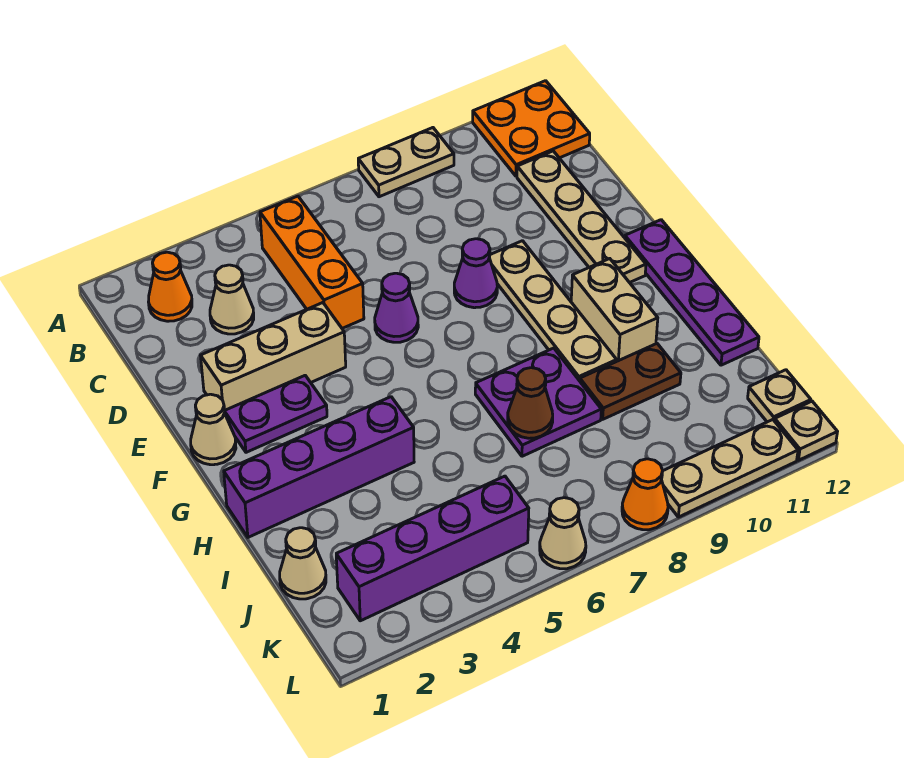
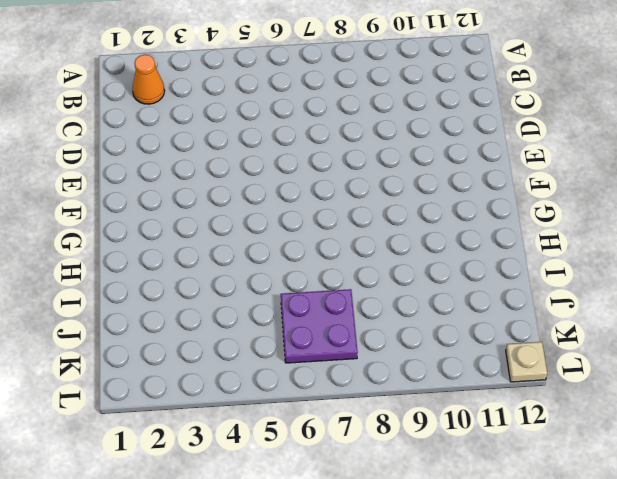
purple 2x2 plate [281,289,358,363] -> purple 2x2 plate moved to [475,348,601,456]
none -> tan 1x2 plate [358,128,454,197]
none -> orange 2x2 plate [473,81,590,176]
none -> orange 1x3 brick [260,196,364,328]

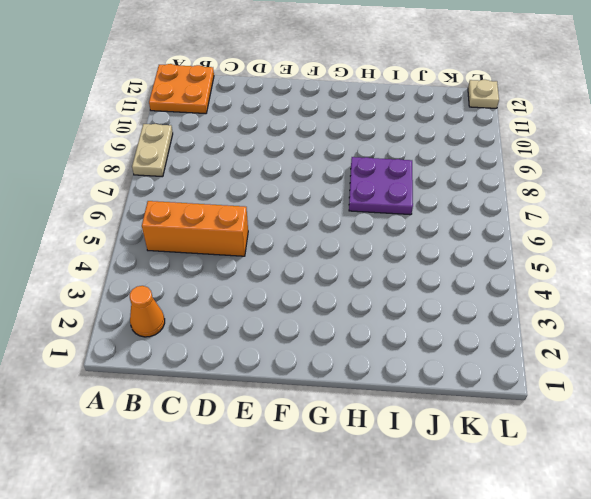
none -> tan 1x1 cone [210,265,254,334]
none -> tan 1x4 plate [517,151,646,283]
none -> tan 1x3 brick [201,303,346,410]

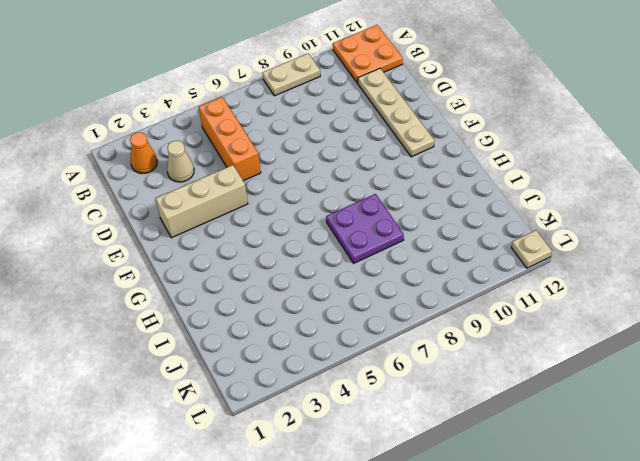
none -> purple 1x1 cone [375,273,418,342]
none -> purple 1x1 cone [454,239,497,308]
none -> tan 1x4 plate [489,241,617,381]

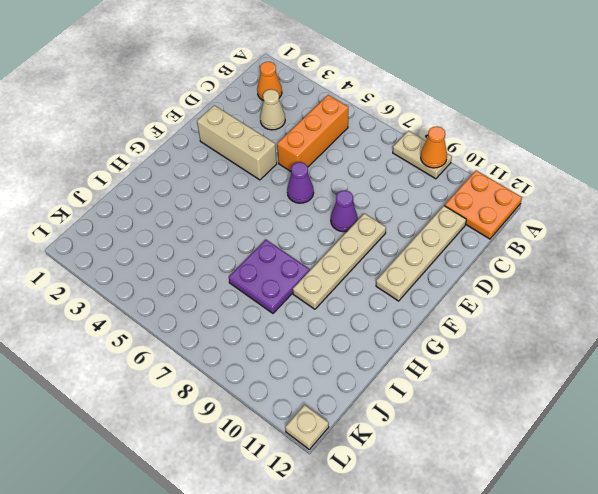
orange 1x1 cone [421,126,447,168] -> orange 1x1 cone moved to [622,459,668,530]
none -> tan 1x1 cone [191,394,236,465]
none -> purple 1x2 plate [225,376,327,452]
none -> purple 1x4 plate [625,220,759,365]

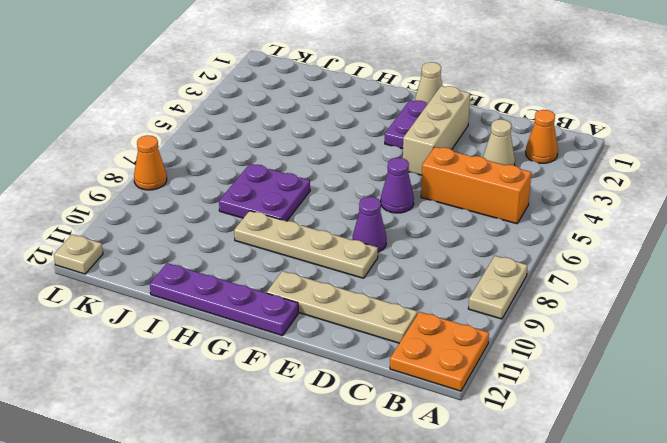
none -> tan 1x2 brick [571,259,658,361]
none -> purple 1x4 brick [224,397,414,537]
none -> brown 1x2 plate [580,344,681,419]

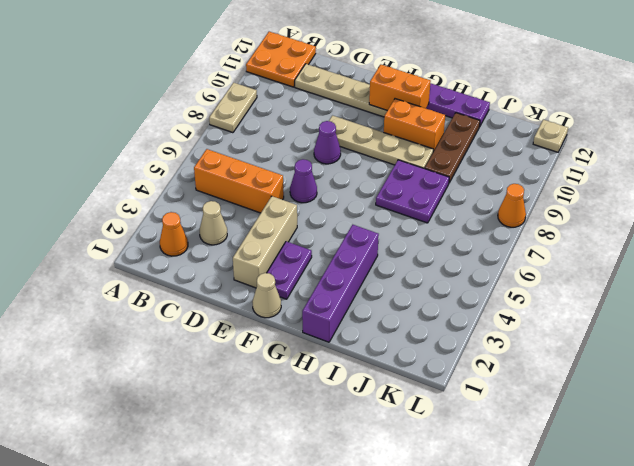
orange 1x2 brick [369,65,431,110] -> none
orange 1x2 brick [384,99,445,152] -> tan 1x2 brick [571,259,658,361]
brown 1x3 plate [425,113,480,183] -> brown 1x2 plate [580,344,681,419]
none -> tan 1x1 cone [280,528,326,599]
none -> purple 1x4 brick [336,476,529,621]
none -> tan 1x1 plate [748,370,811,422]

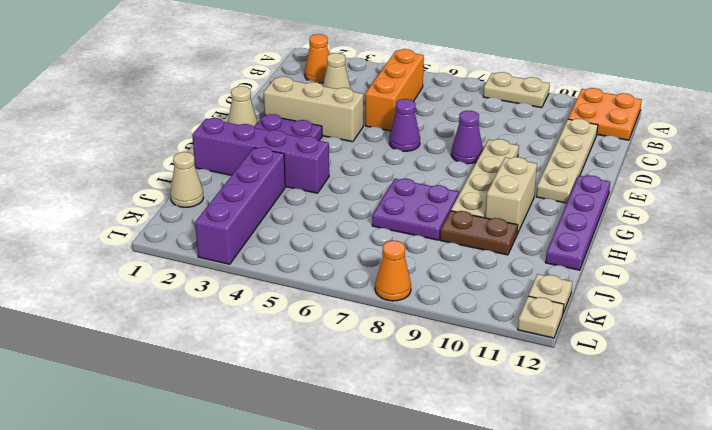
purple 1x4 brick [195,147,285,264] -> purple 1x4 brick turned to [336,476,529,621]
none -> tan 1x1 cone [540,498,586,569]
none -> tan 1x3 plate [661,420,798,517]
none -> brown 1x1 cone [508,368,553,438]

